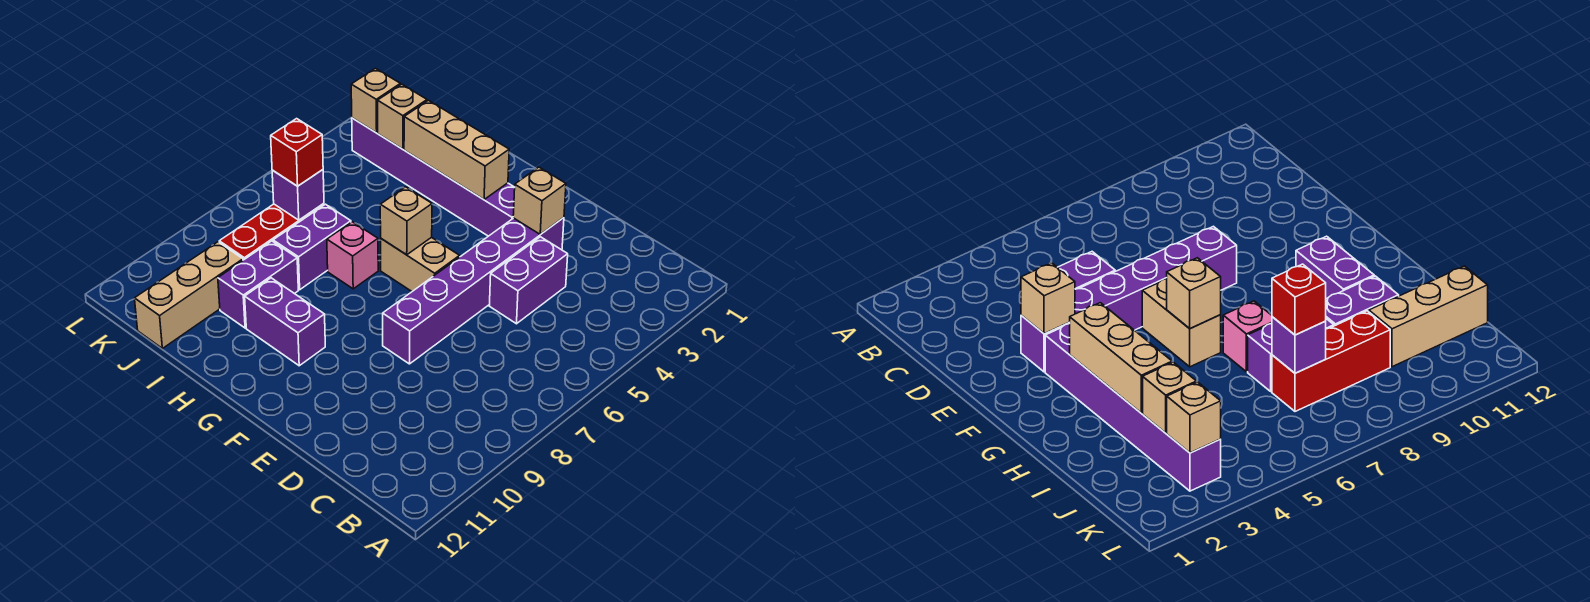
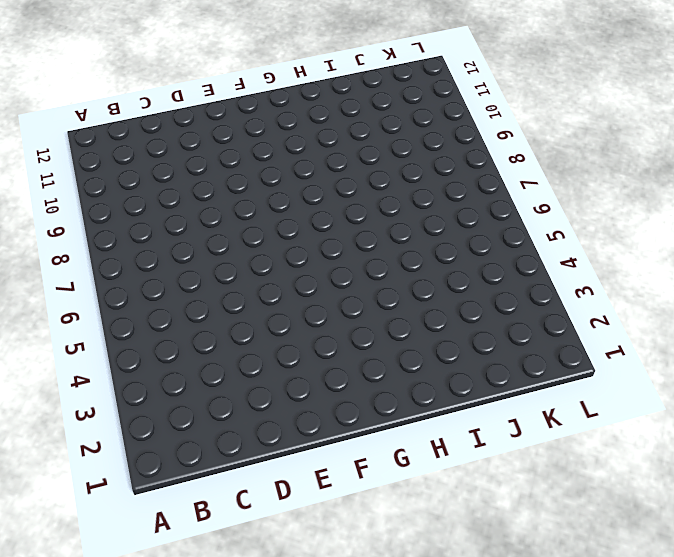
none -> purple 1x2 brick [490,237,568,324]
none -> purple 1x6 brick [383,218,564,364]
none -> purple 1x6 brick [352,118,515,236]

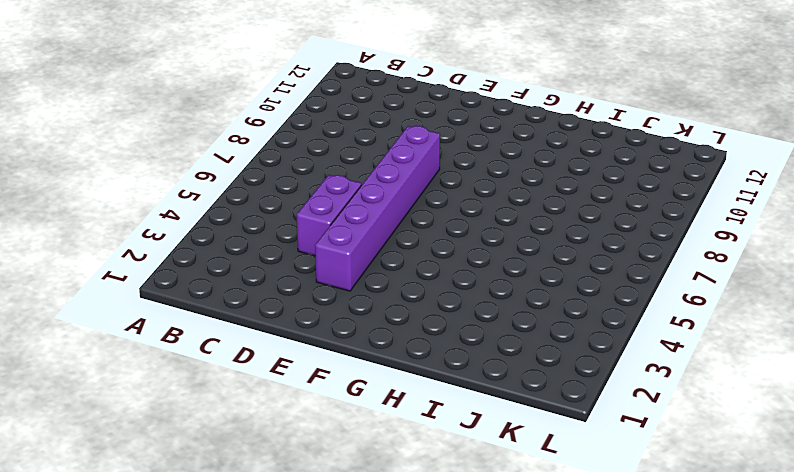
none -> purple 1x6 brick [352,118,515,236]
none -> tan 1x2 brick [381,237,460,291]
none -> purple 1x2 brick [245,278,325,366]

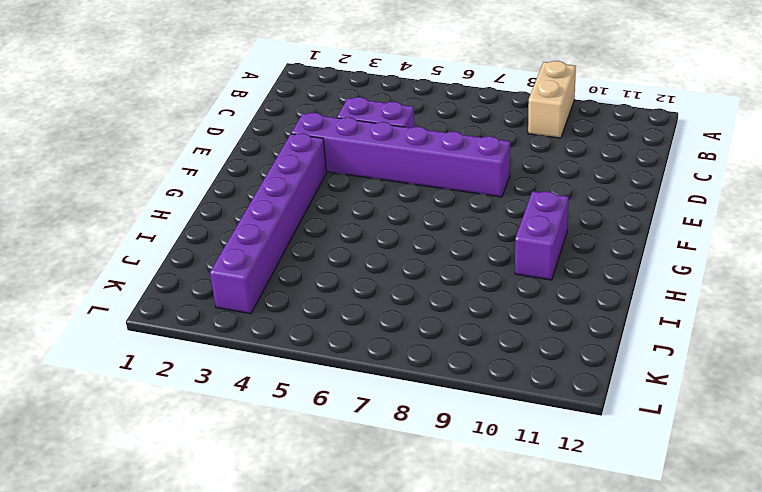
tan 1x2 brick [528,61,576,138] -> tan 1x2 brick moved to [381,237,460,291]
none -> pink 1x1 brick [327,222,378,289]
none -> purple 1x2 brick [273,204,351,290]
none -> purple 1x2 brick [218,241,298,328]

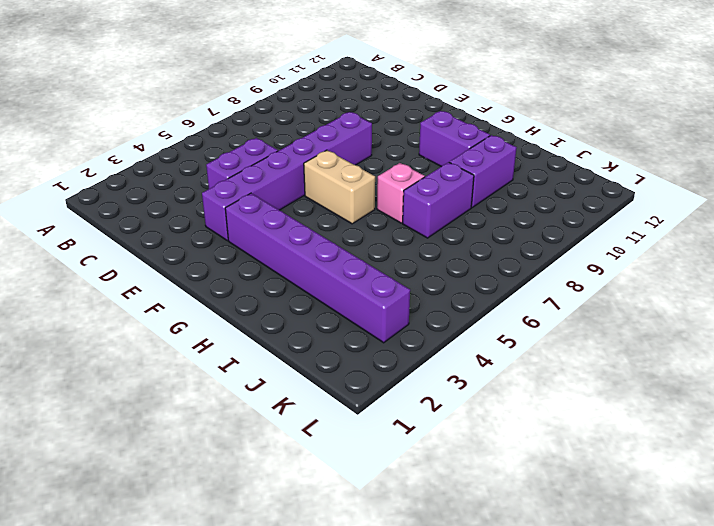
none -> red 1x3 brick [219,204,324,260]
none -> tan 1x3 brick [135,242,243,348]
none -> tan 1x1 brick [513,167,566,234]

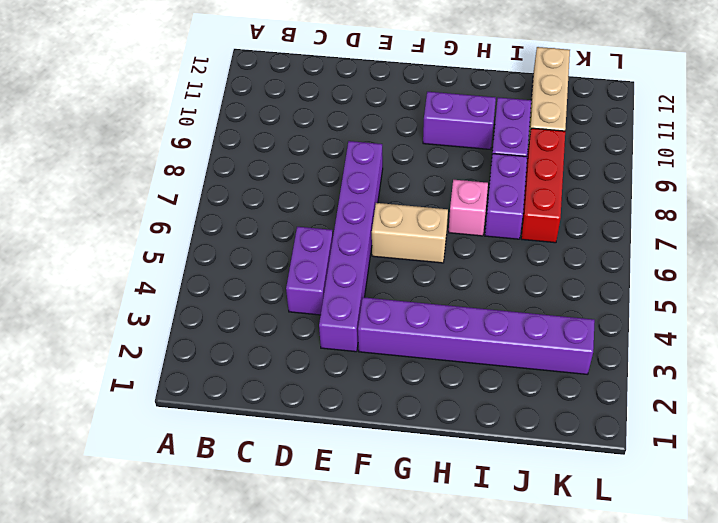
none -> tan 1x1 brick [513,167,566,234]
none -> tan 1x3 brick [404,100,509,200]
none -> tan 1x1 brick [380,187,432,255]

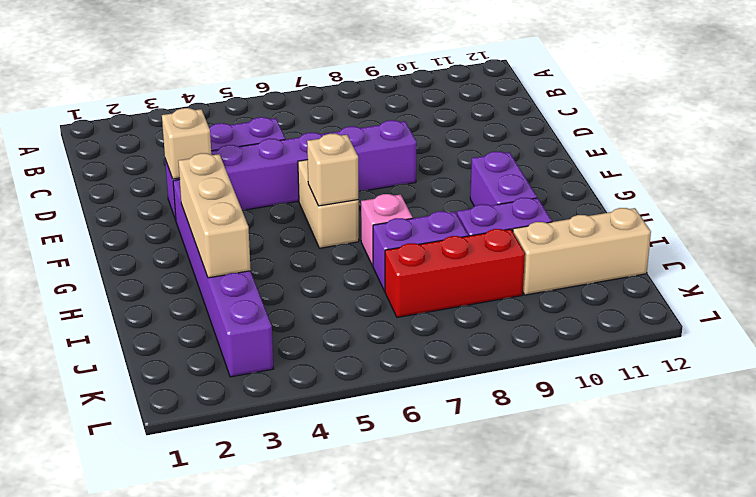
none -> tan 1x1 brick [378,84,427,149]
none -> purple 1x1 brick [272,170,324,220]
none -> tan 1x1 brick [351,68,400,133]

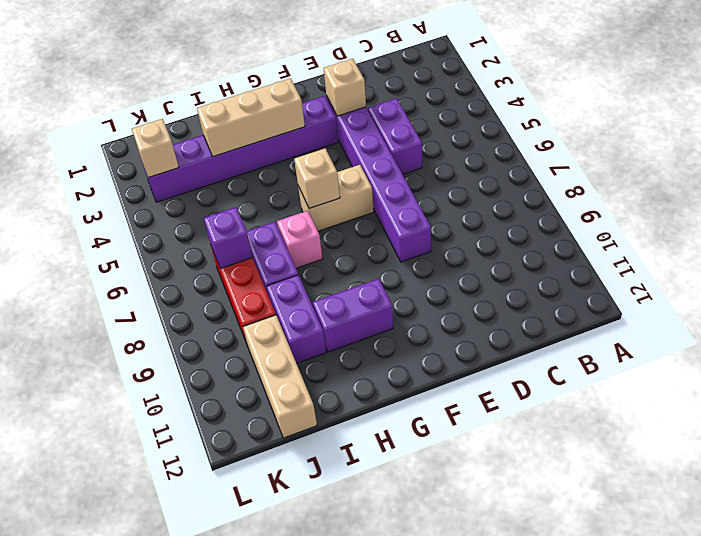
none -> tan 1x1 brick [378,84,427,149]
none -> red 1x1 brick [271,119,323,186]

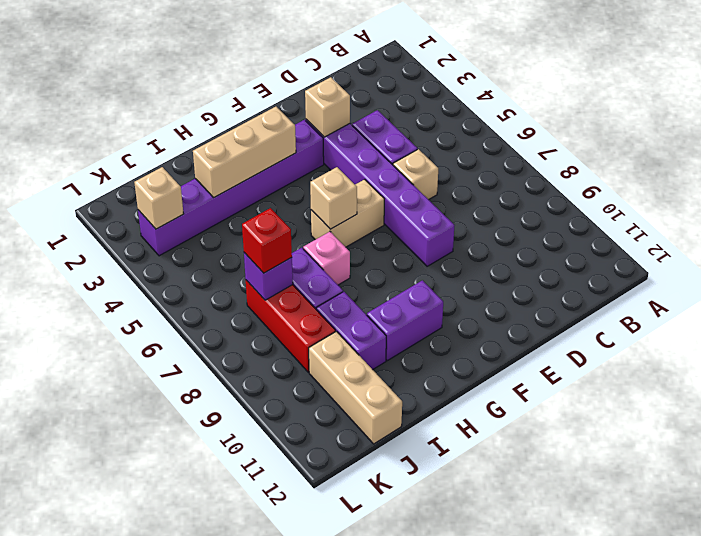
tan 1x1 brick [393,149,438,200] -> tan 1x1 brick moved to [378,84,427,149]

